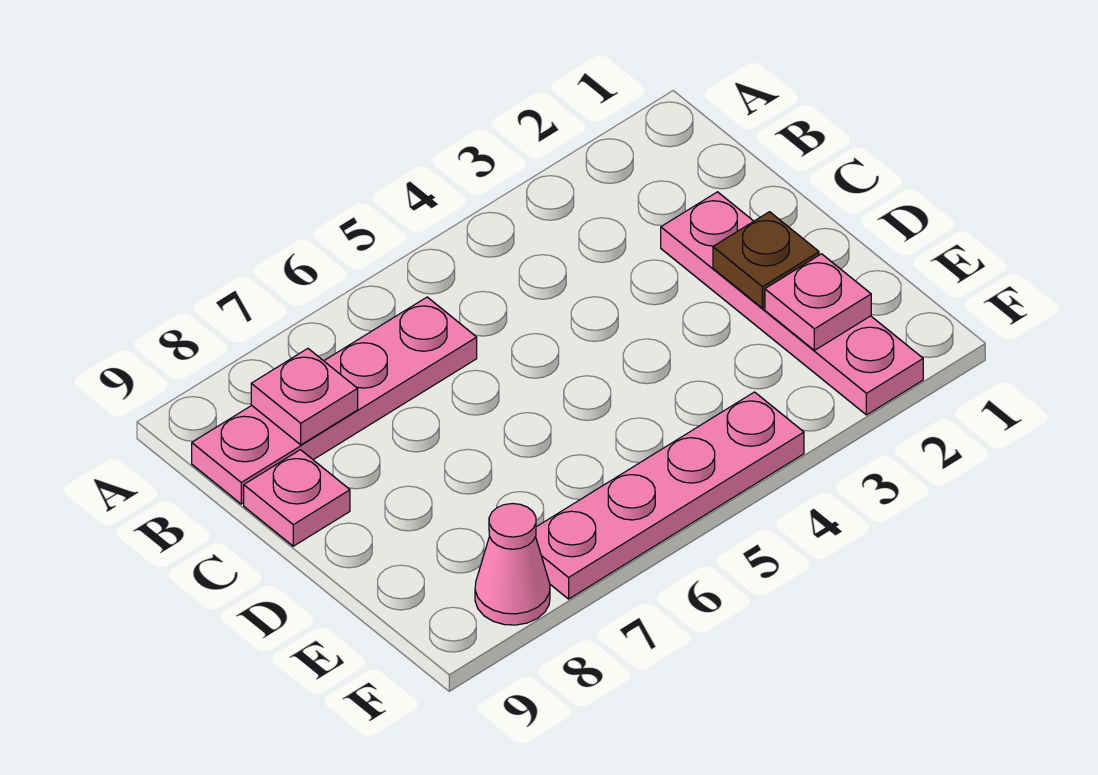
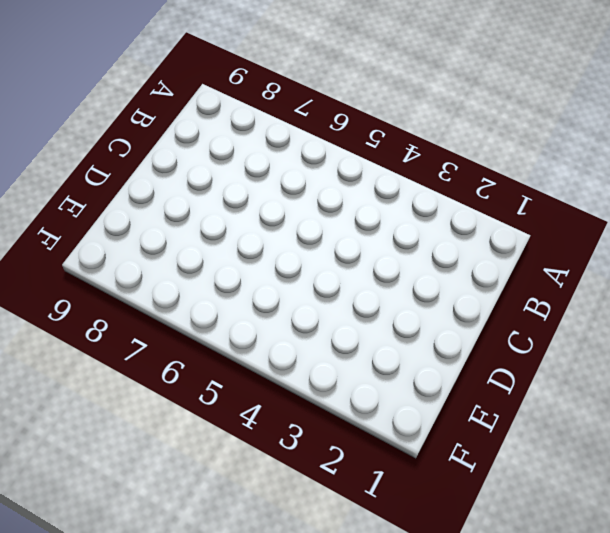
none -> pink 1x4 plate [192,297,477,504]
none -> pink 1x4 plate [661,192,923,415]

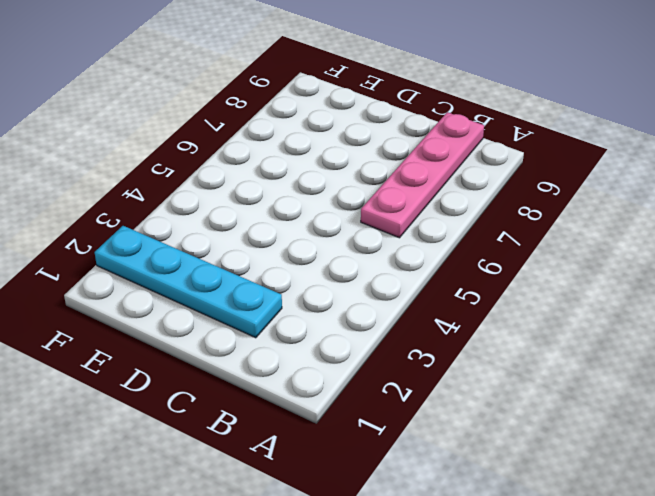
cyan 1x4 plate [95,226,282,338] -> pink 1x4 plate [661,192,923,415]
none -> pink 1x1 plate [244,450,350,546]
none -> pink 1x4 plate [536,392,804,599]

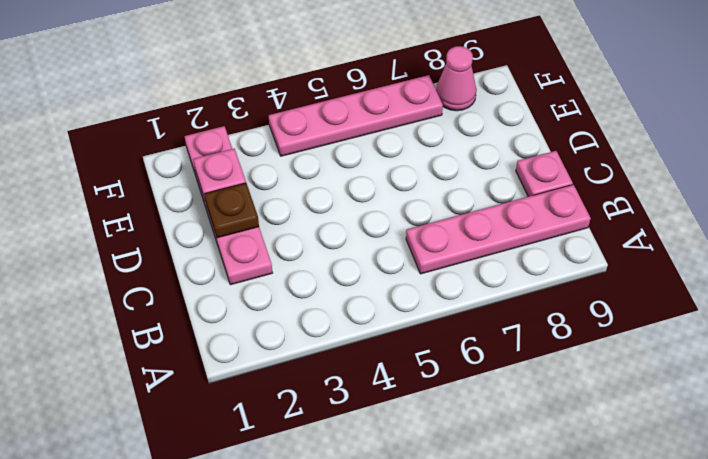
none -> pink 1x1 plate [251,349,358,445]

